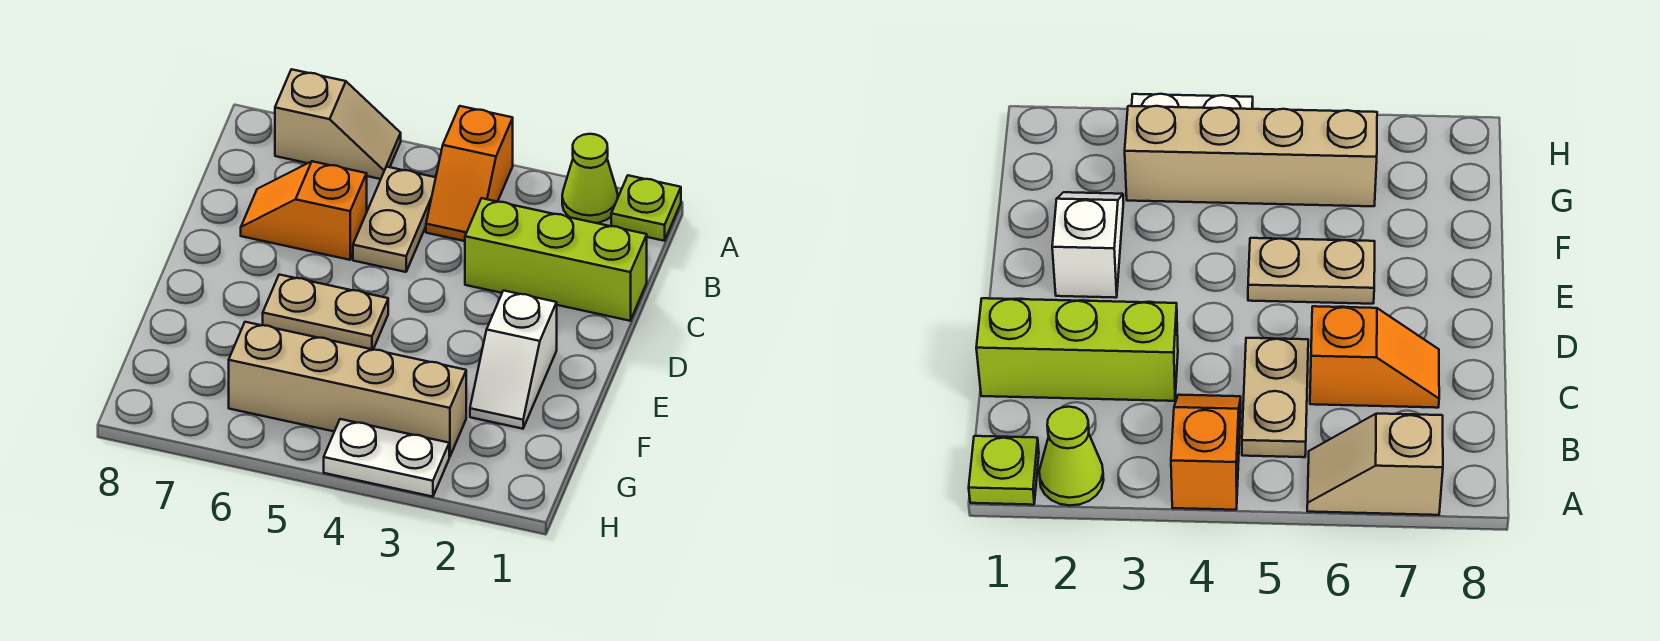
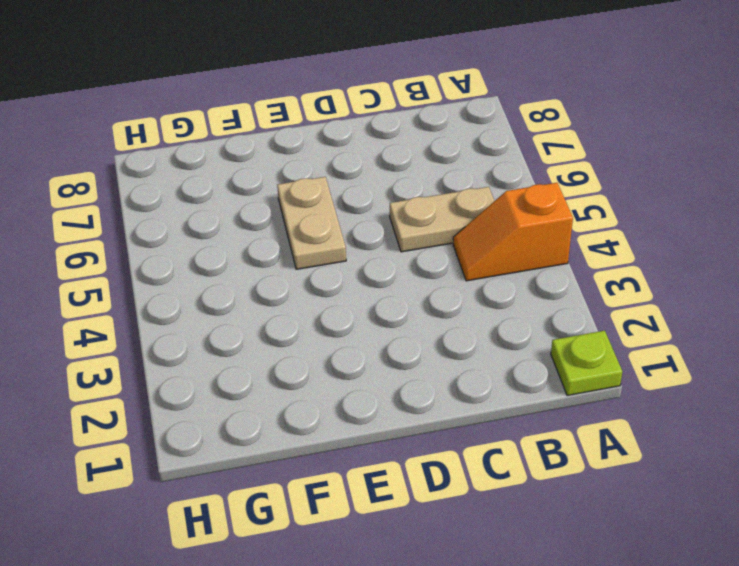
none -> lime 1x1 cone [562,134,618,223]
none -> tan 1x2 slope [275,69,401,179]

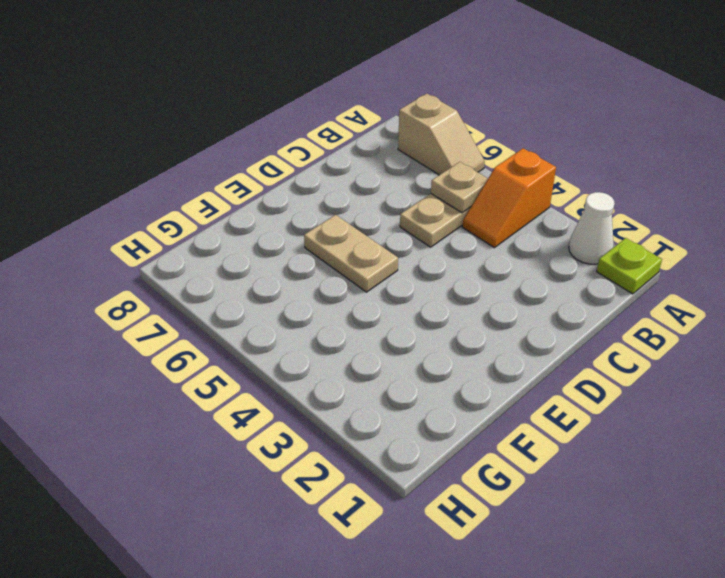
white 1x1 cone [569,192,615,264] -> lime 1x1 cone [562,134,618,223]
tan 1x1 plate [431,162,488,213] -> none
none -> lime 1x3 brick [465,198,647,321]
none -> orange 1x2 slope [241,161,367,260]

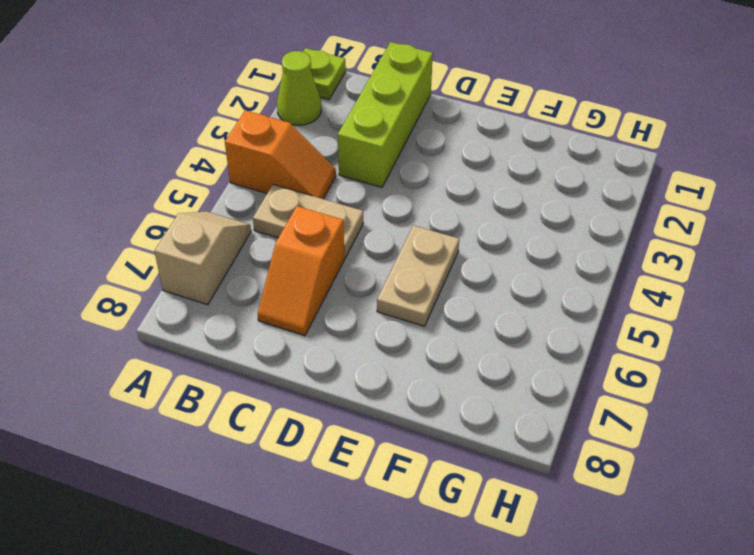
none -> white 1x2 slope [470,291,557,429]
none -> tan 1x4 brick [229,322,466,457]

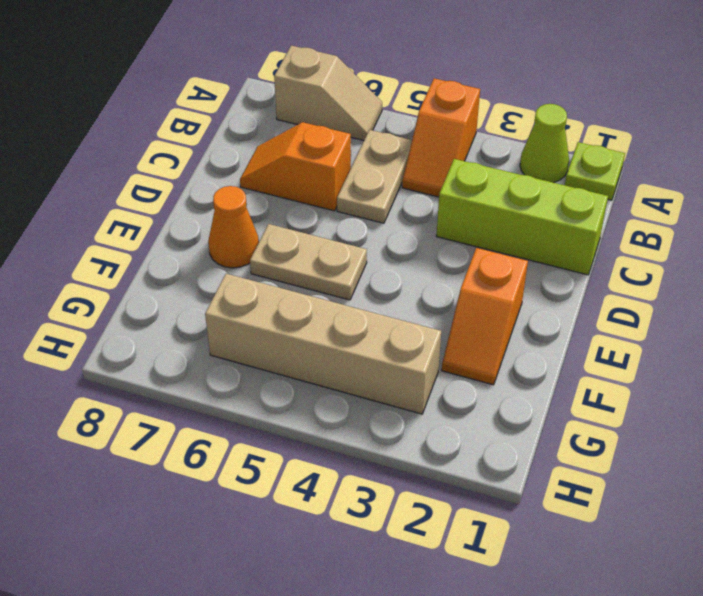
orange 1x2 slope [442,248,528,385] -> white 1x2 slope [470,291,557,429]
orange 1x1 cone [208,186,259,268] -> none
none -> white 1x2 plate [324,419,449,497]

